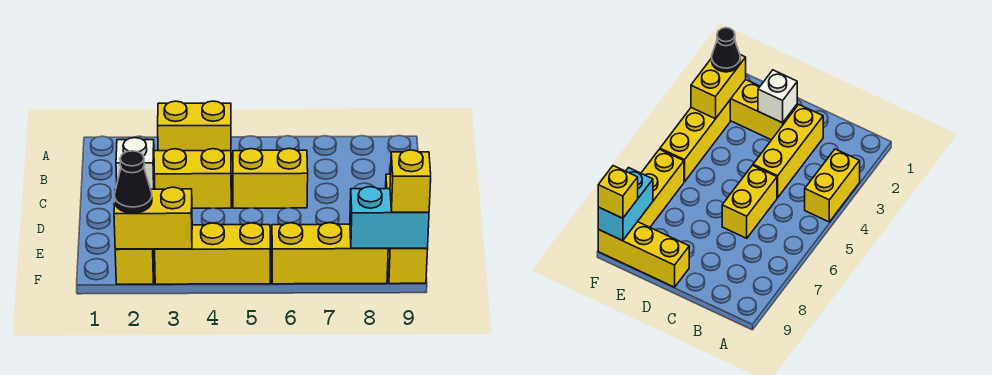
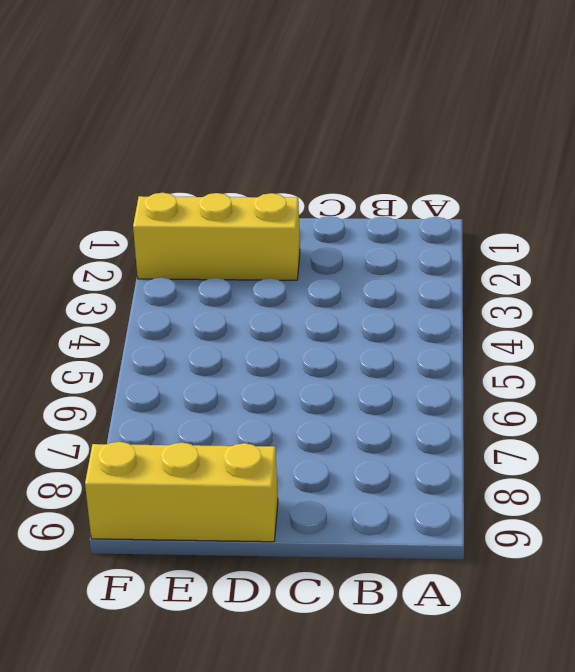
none -> yellow 1x2 brick [158,101,231,151]
none -> yellow 1x3 brick [154,149,231,208]
none -> yellow 1x2 brick [233,148,308,208]

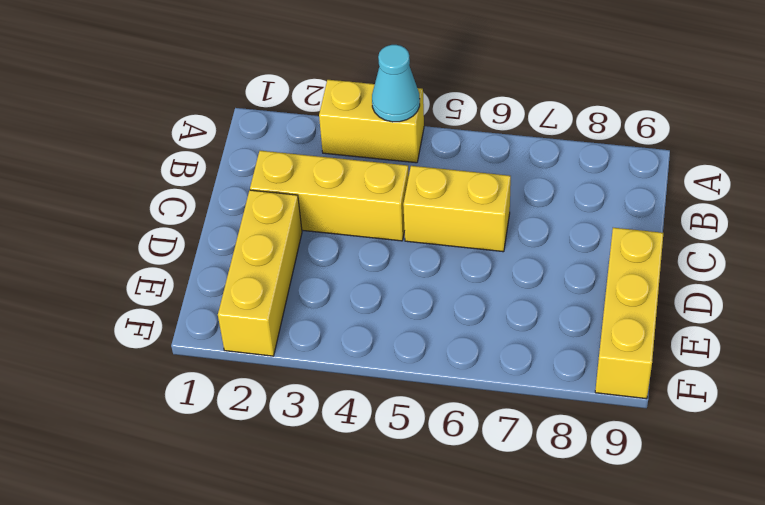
cyan 1x1 cone [372,45,420,122] -> none
none -> yellow 1x3 brick [155,223,270,284]
none -> yellow 1x3 brick [272,223,388,284]
none -> white 1x1 brick [116,138,155,189]

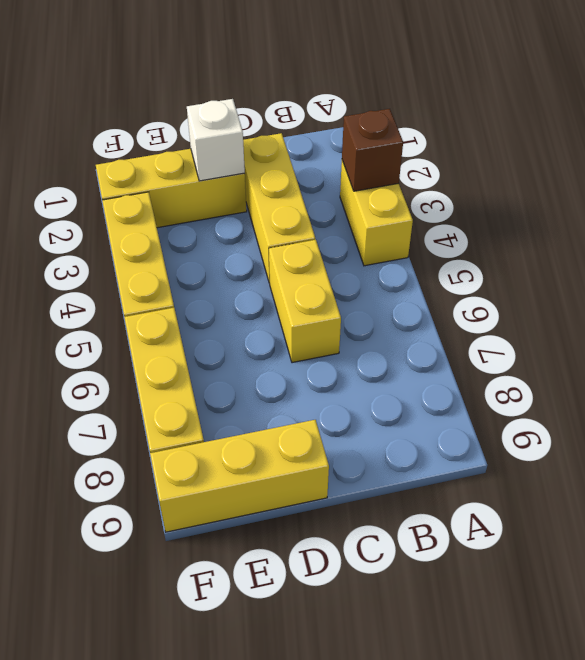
brown 1x1 brick [342,109,403,191] -> none
none -> yellow 1x2 brick [114,187,192,249]
none -> cyan 1x2 brick [350,187,429,249]
none -> black 1x1 cone [114,151,152,213]

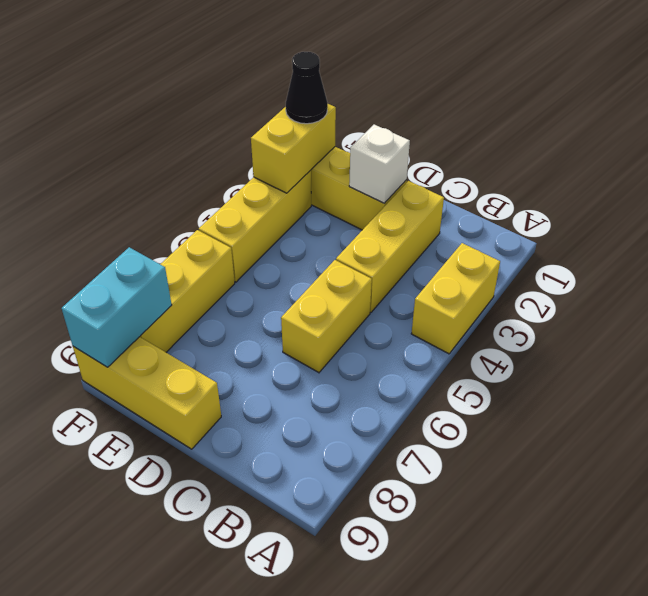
none -> yellow 1x1 brick [390,150,431,212]

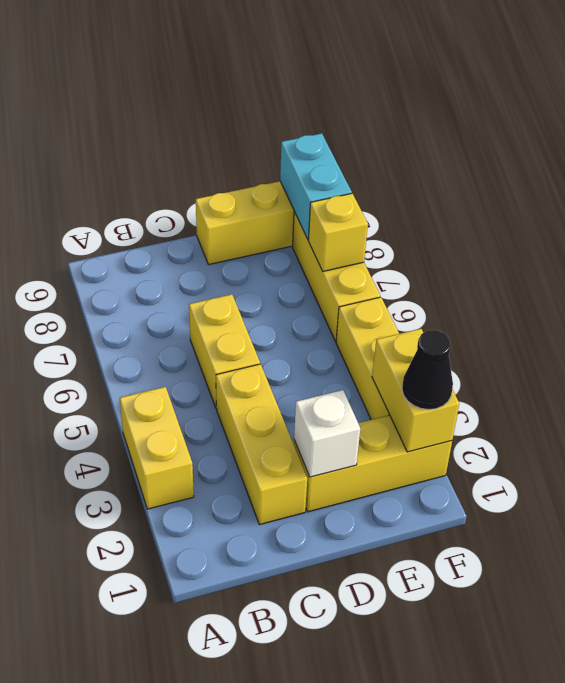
yellow 1x1 brick [308,194,368,271] -> yellow 1x1 brick moved to [390,150,431,212]

